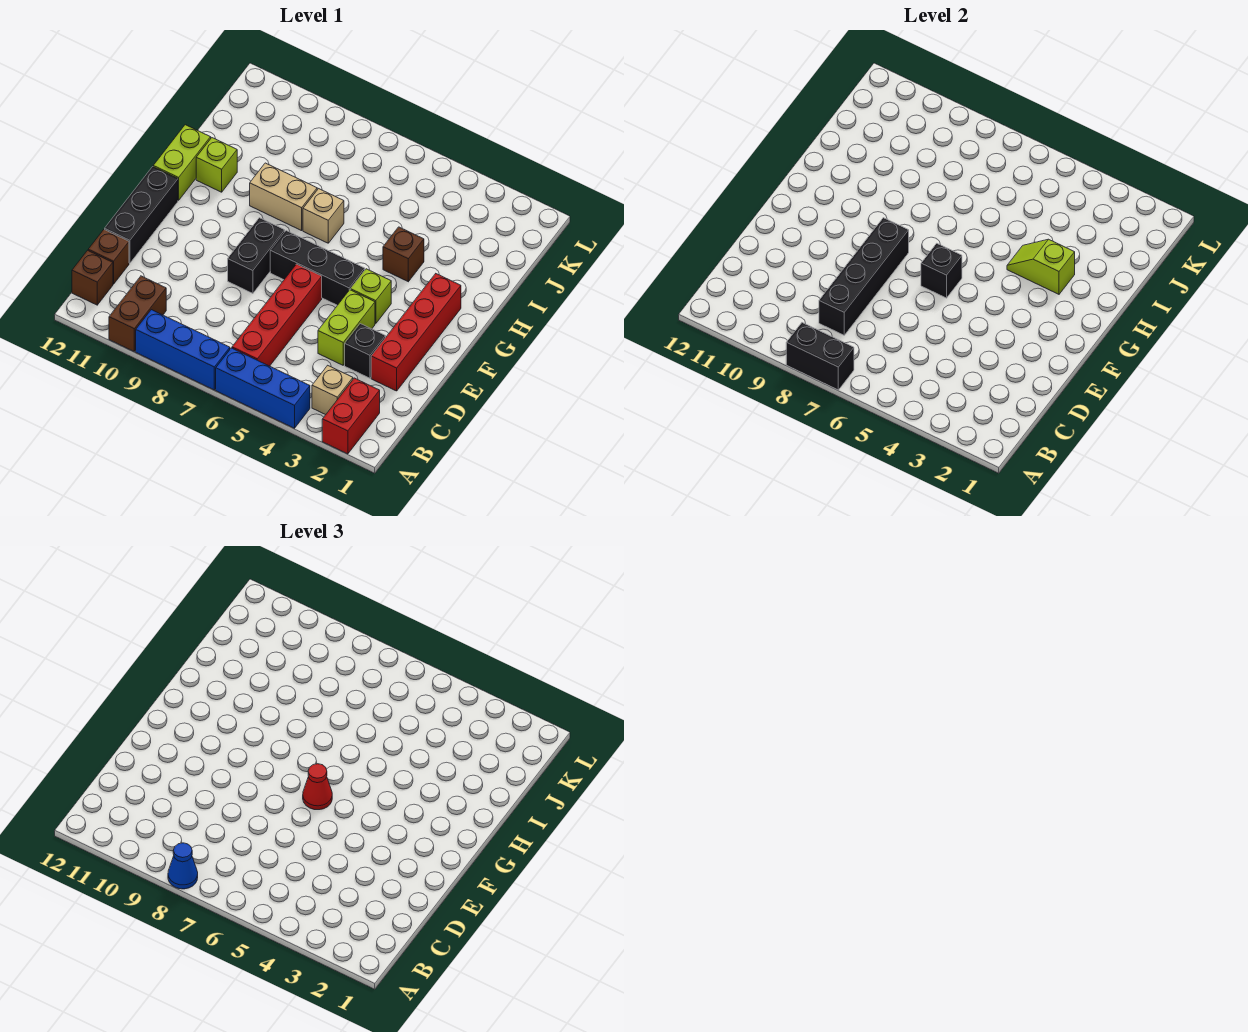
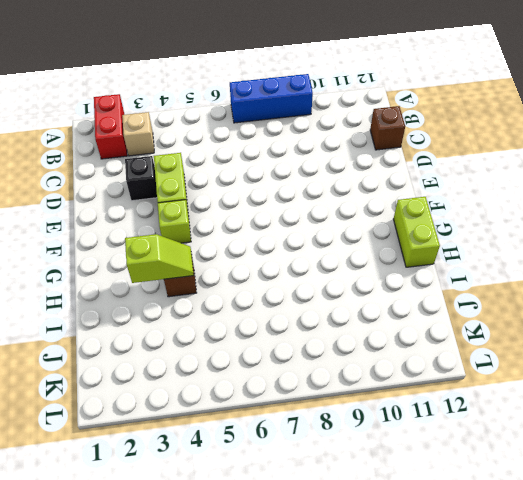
none -> blue 1x3 brick [216,348,310,428]
none -> brown 1x2 brick [109,276,166,351]
none -> red 1x4 brick [232,264,322,366]

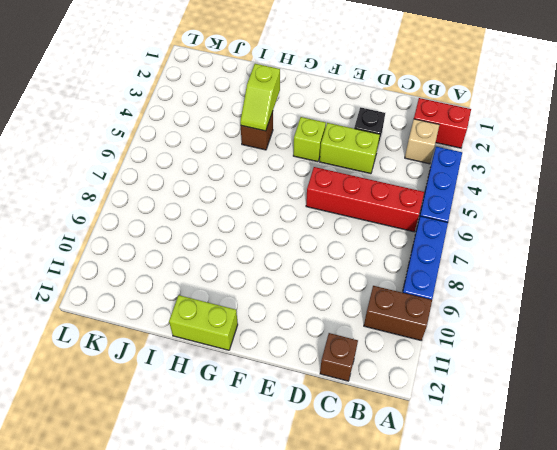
none -> brown 1x1 brick [72,250,113,305]
none -> red 1x4 brick [371,274,461,391]
none -> black 1x3 brick [105,167,178,263]

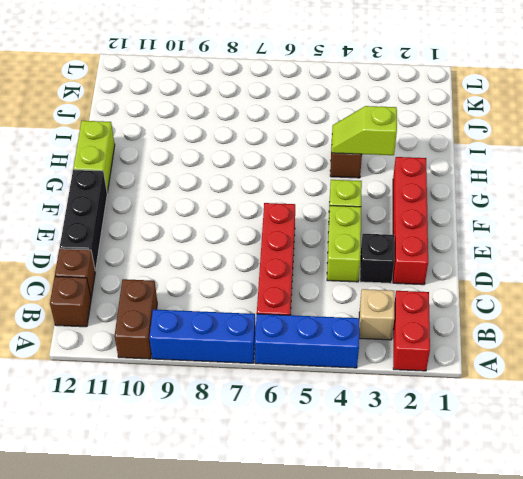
none -> black 1x2 brick [228,218,285,293]
none -> black 1x3 brick [270,231,365,305]
none -> tan 1x1 brick [303,189,344,243]

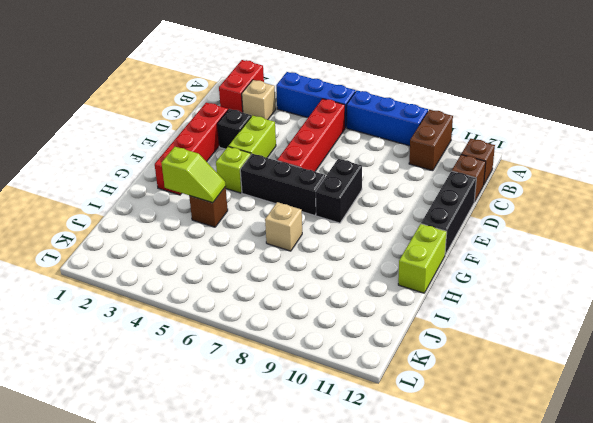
none -> tan 1x2 brick [250,163,317,231]
none -> lime 1x1 brick [196,138,237,192]
none -> black 1x2 brick [786,323,854,390]

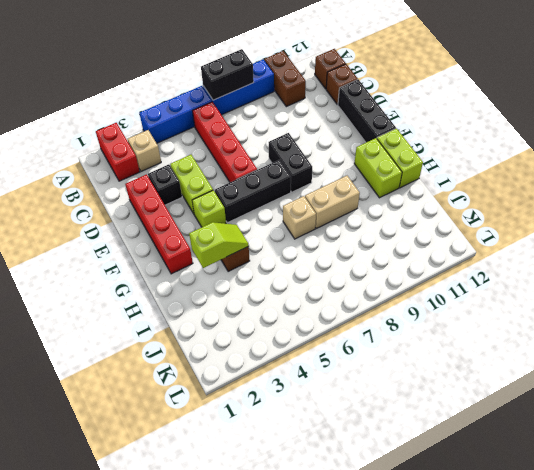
lime 1x2 brick [354,138,402,198] -> lime 1x1 brick [196,138,237,192]
none -> black 1x4 brick [819,218,909,335]
none -> black 1x1 brick [921,243,962,298]
none -> blue 1x1 cone [168,843,198,889]

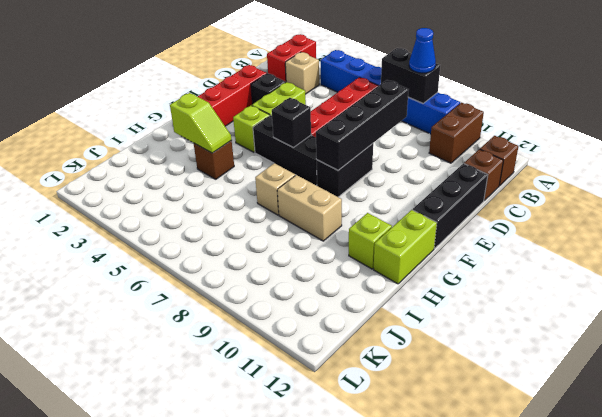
none -> red 1x1 cone [303,764,332,810]

